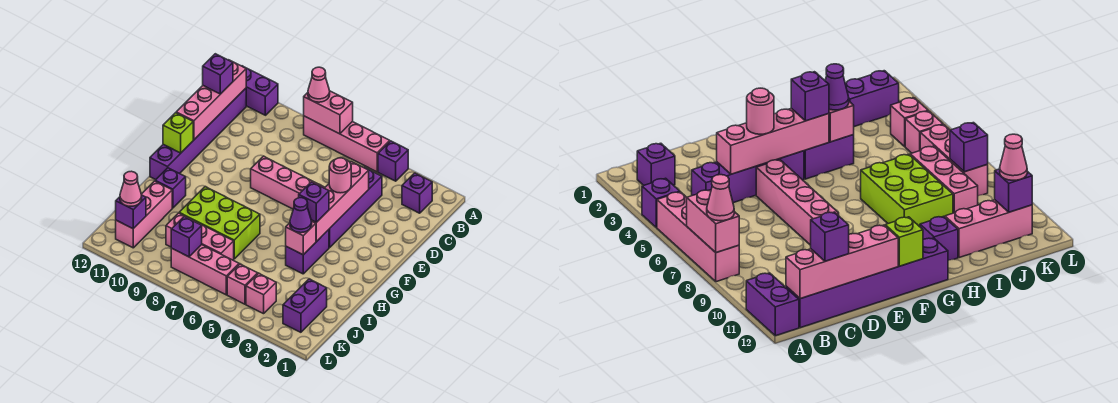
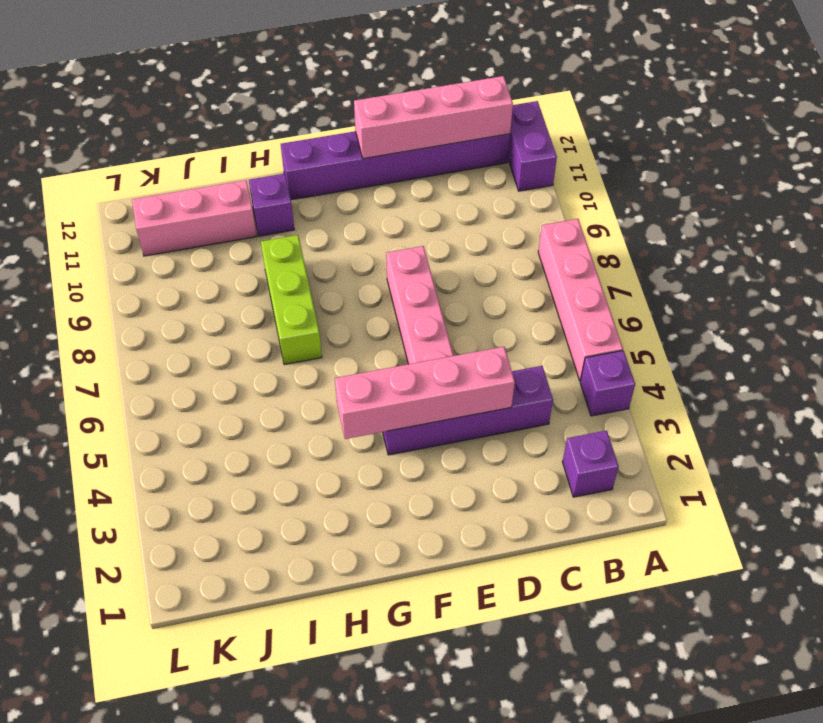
lime 1x3 brick [261,235,322,365] -> lime 2x3 brick [179,187,260,259]
none -> purple 1x2 brick [286,230,329,274]
none -> purple 1x2 brick [283,279,327,332]
none -> pink 1x3 brick [166,213,234,260]

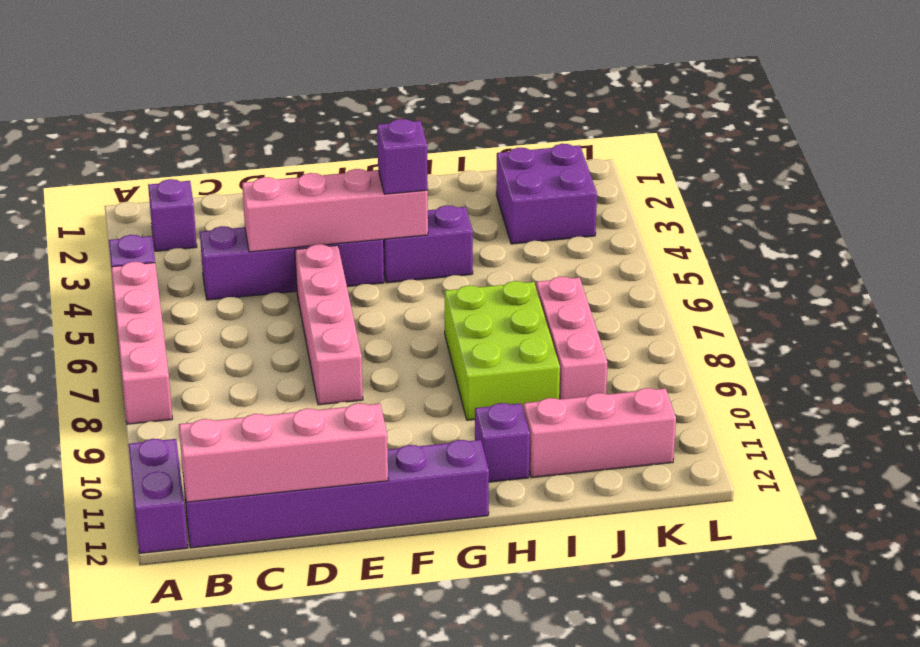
purple 2x2 brick [496,144,597,244] -> purple 1x2 brick [283,279,327,332]
none -> pink 1x1 brick [246,273,276,314]
none -> pink 1x1 brick [227,264,258,304]
none -> pink 1x3 brick [171,245,239,295]

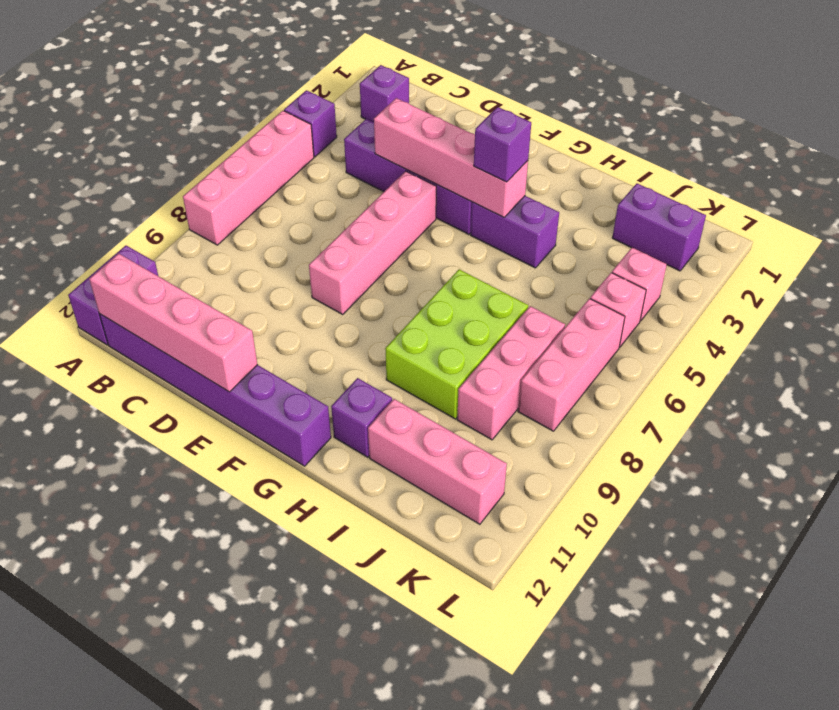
none -> pink 1x2 brick [304,91,353,134]
none -> lime 1x1 brick [163,113,193,153]
none -> pink 1x1 brick [286,222,316,255]

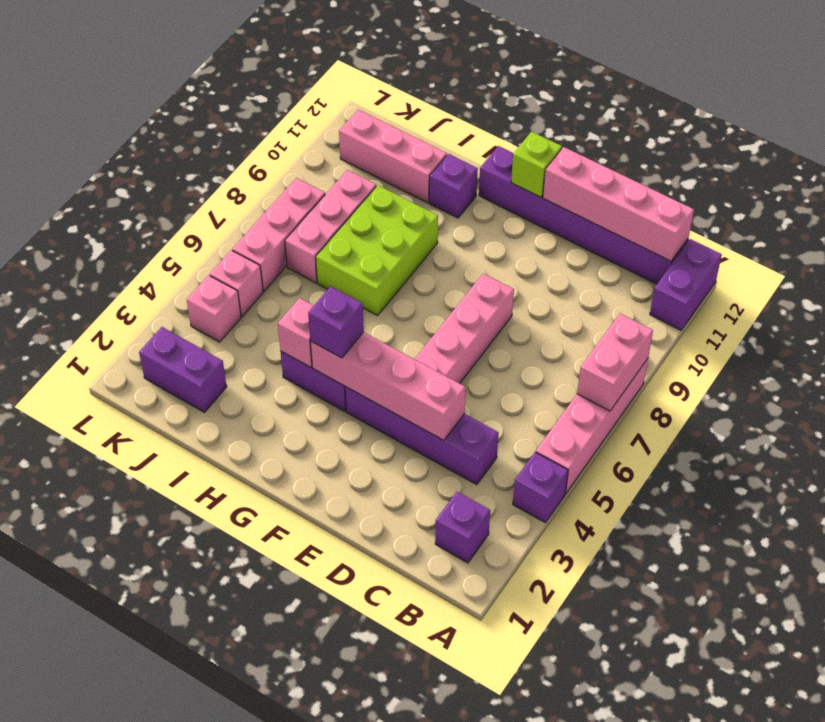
none -> purple 1x1 brick [171,216,202,257]
none -> purple 1x1 brick [116,195,146,229]
none -> pink 1x1 cone [308,67,330,102]

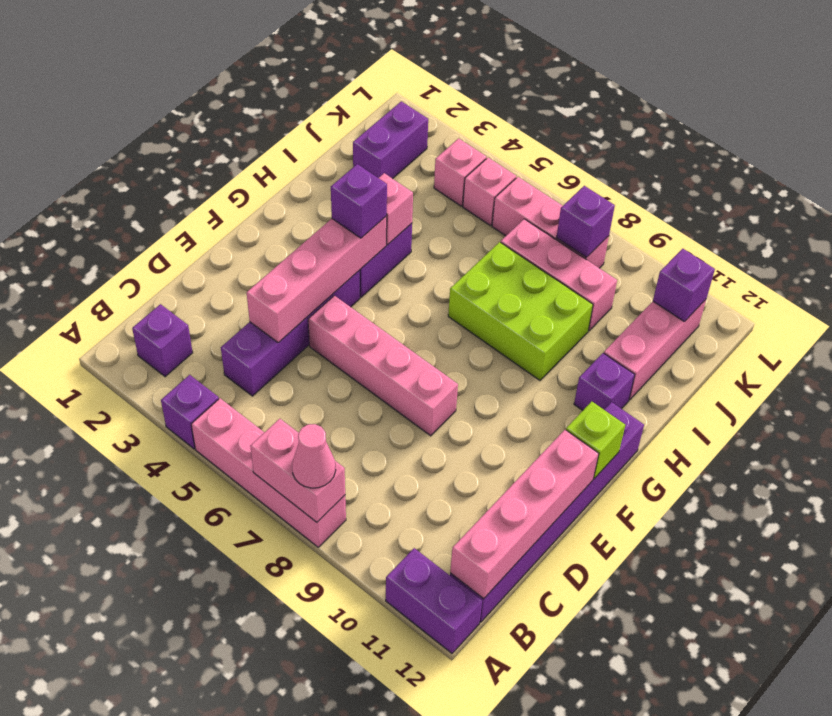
none -> purple 1x1 brick [203,54,233,94]
none -> pink 1x1 round brick [329,158,351,193]
none -> purple 1x1 cone [290,198,312,233]

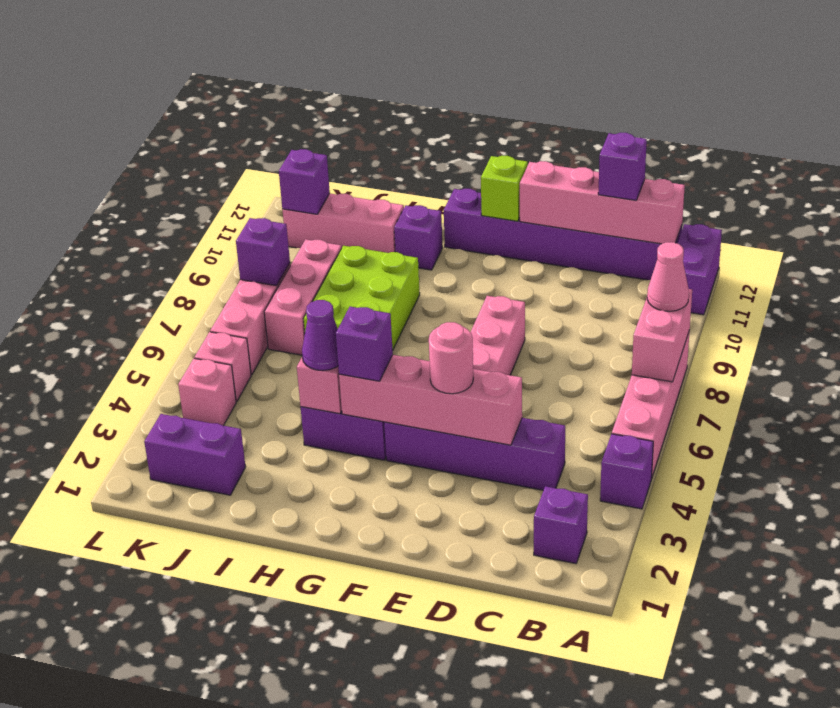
none -> pink 1x1 cone [120,171,142,206]

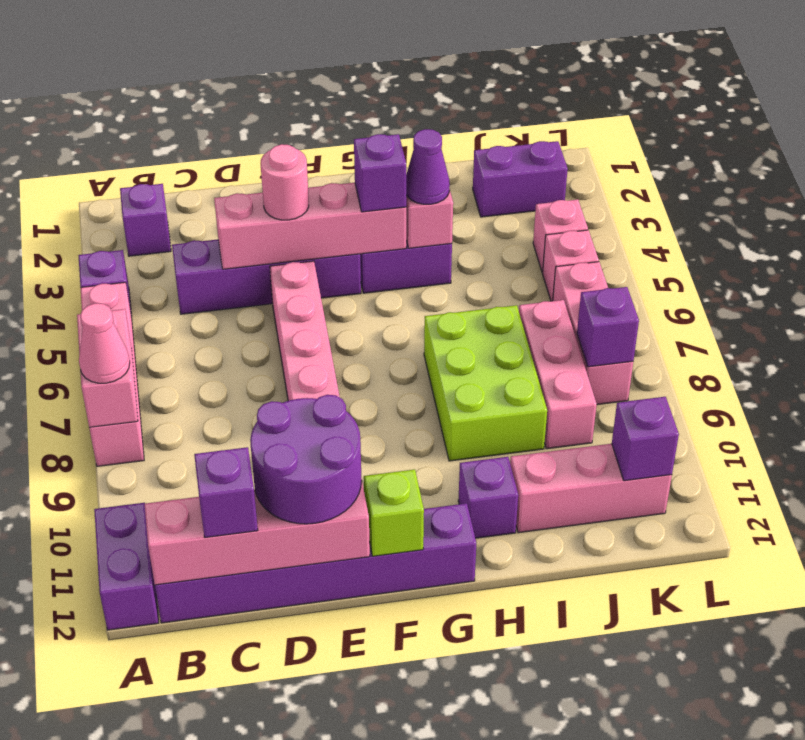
purple 2x2 round brick [250,395,362,524] -> none
none -> pink 1x1 cone [120,171,142,206]

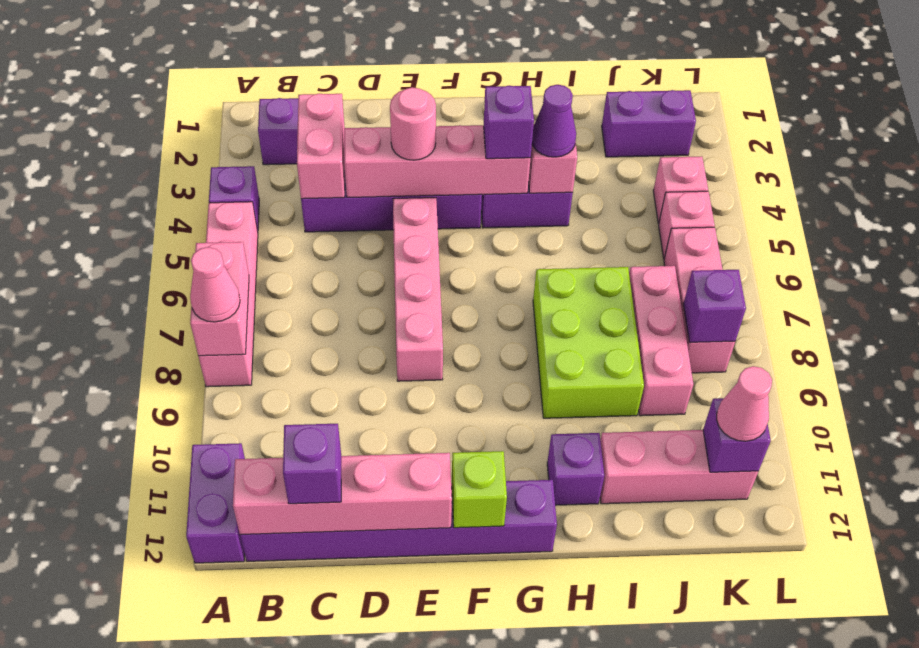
pink 1x2 brick [297,93,345,199] -> none

